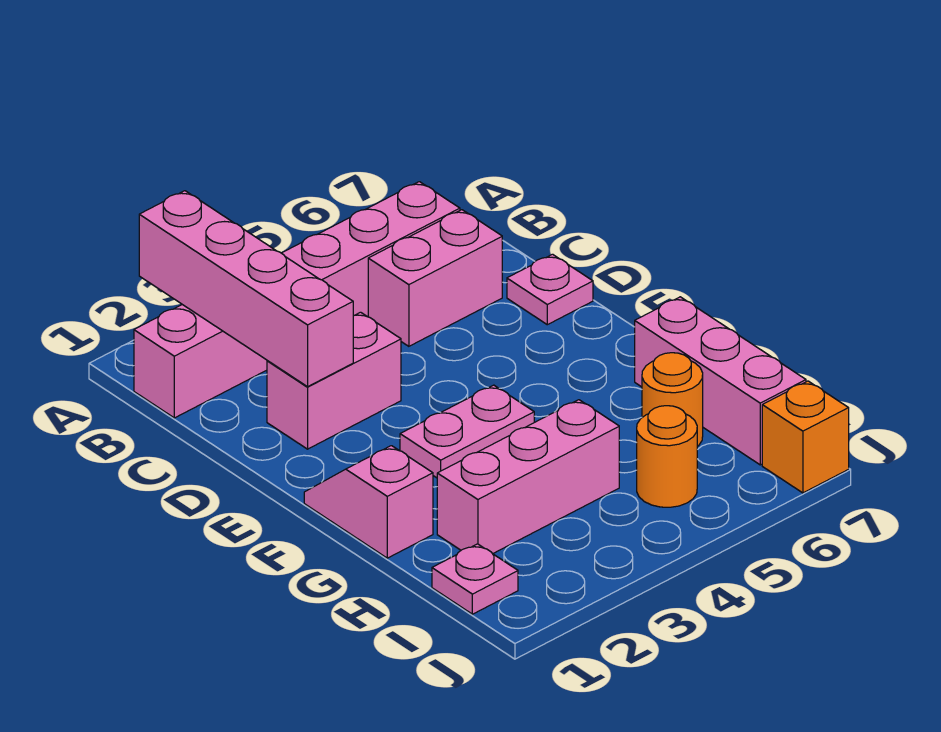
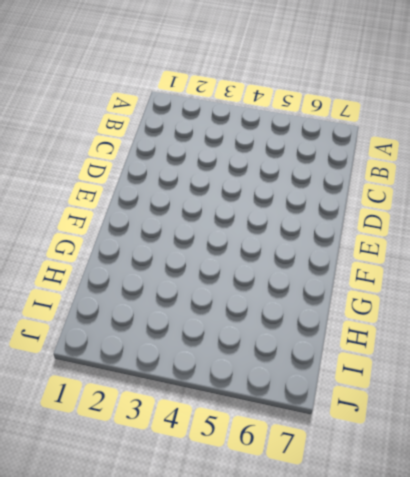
none -> pink 1x6 brick [134,182,460,418]
none -> pink 1x2 brick [368,210,502,346]
none -> pink 1x2 brick [267,312,401,449]

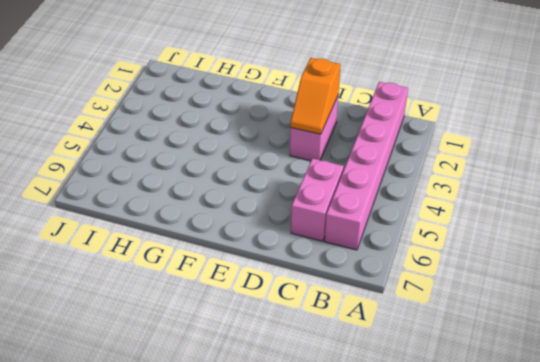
orange 1x2 slope [290,58,341,134] -> pink 1x4 brick [139,191,353,387]
none -> pink 1x1 plate [507,254,593,325]
none -> pink 1x2 slope [304,446,433,558]
none -> pink 1x2 plate [400,385,534,478]

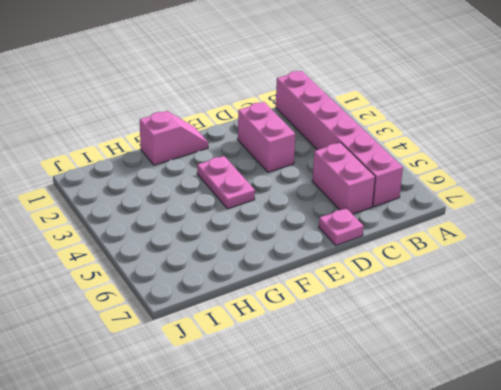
none -> pink 1x3 brick [635,297,806,465]
none -> pink 1x3 brick [437,400,619,554]
none -> orange 1x1 round brick [642,353,703,447]

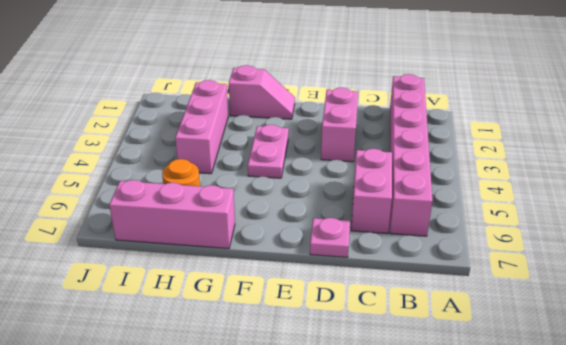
none -> pink 1x1 plate [432,544,518,614]
none -> orange 1x1 round brick [637,406,697,507]
none -> orange 1x1 brick [762,381,849,493]

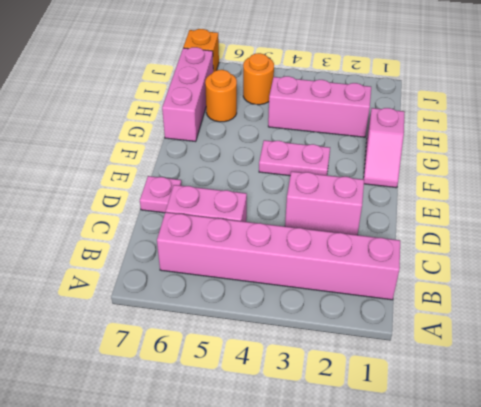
none -> pink 1x1 plate [432,544,518,614]
none -> pink 1x4 brick [139,191,353,387]

